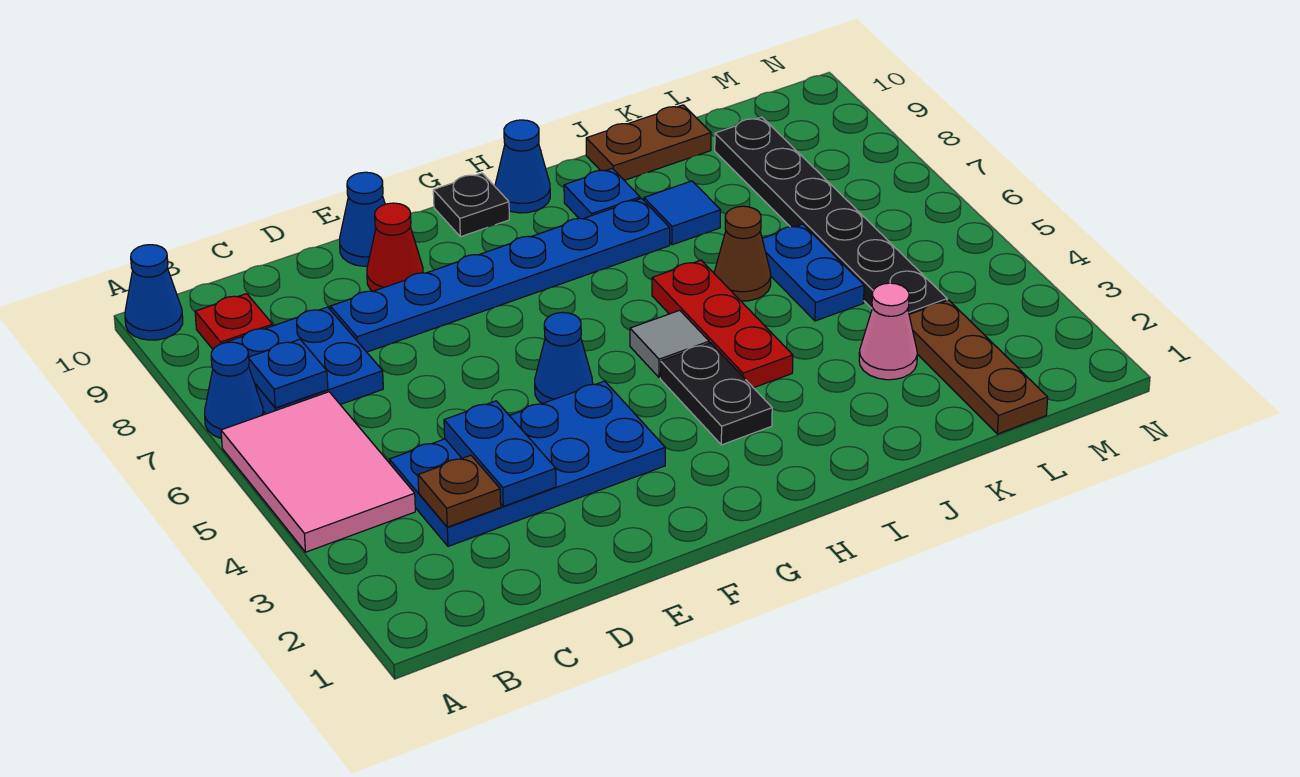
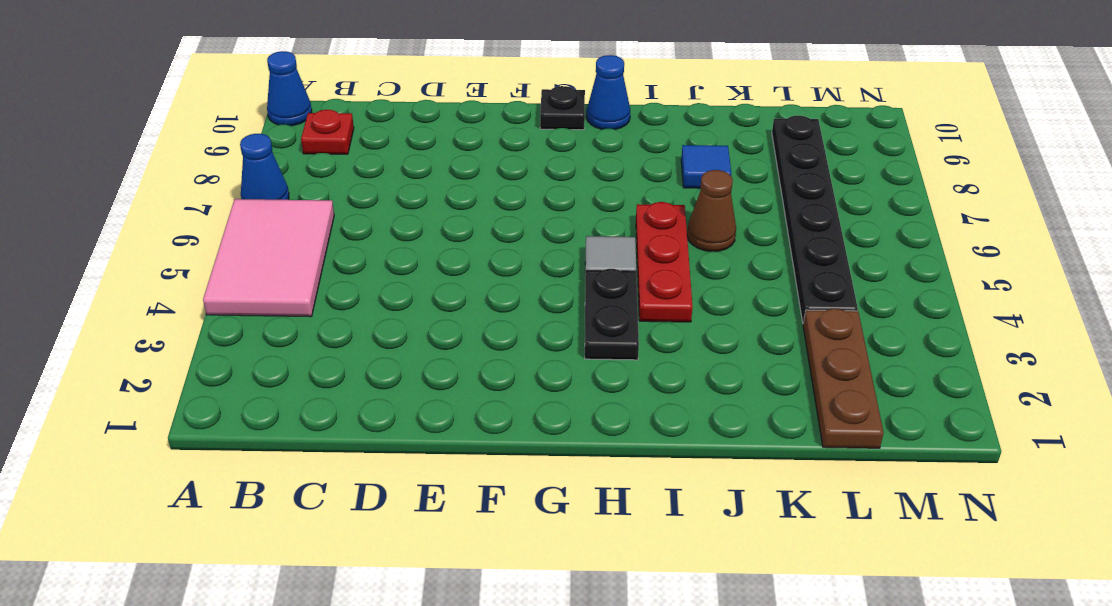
none -> blue 2x2 plate [226,307,383,414]
none -> blue 2x4 plate [389,381,665,546]
none -> blue 1x6 plate [330,198,670,352]

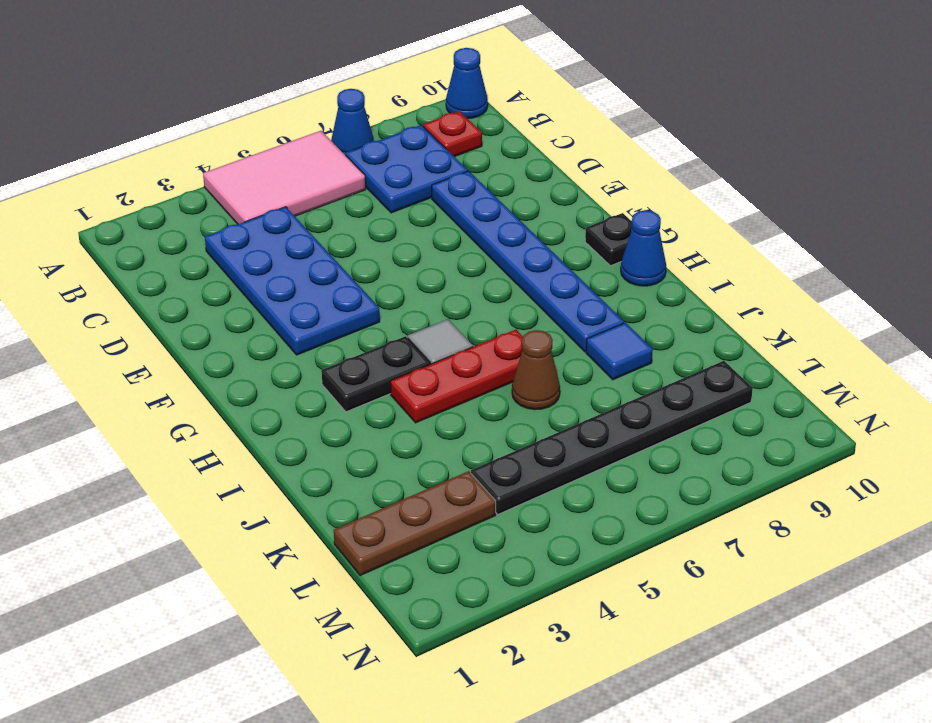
none -> red 1x1 cone [367,203,423,291]
none -> blue 1x1 cone [340,172,385,266]
none -> blue 1x1 cone [535,313,593,404]

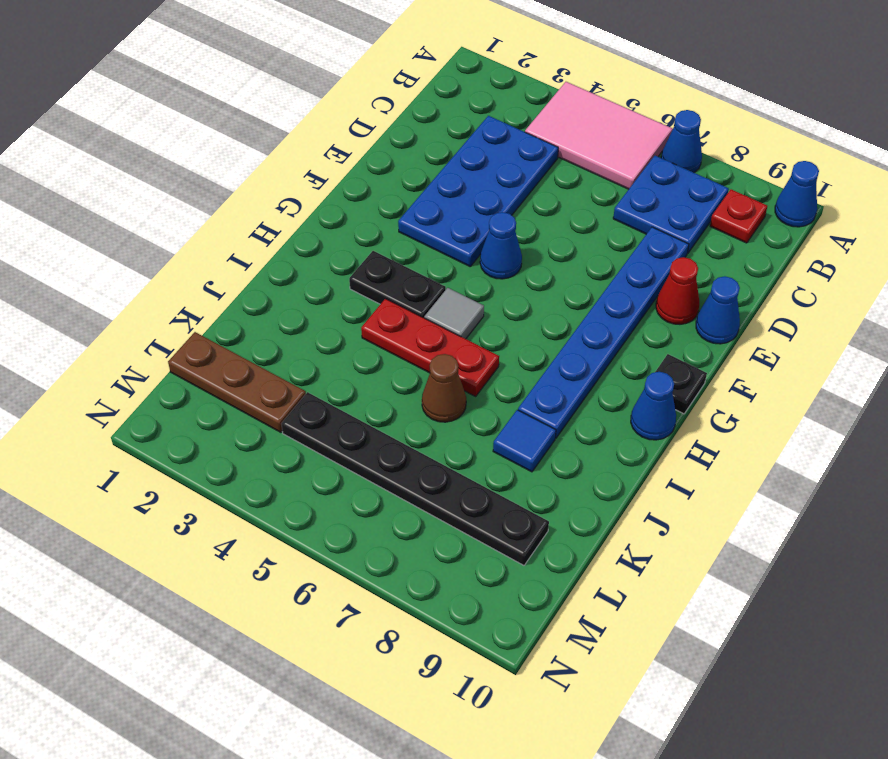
none -> blue 1x1 plate [564,168,640,219]
none -> brown 1x2 plate [586,105,711,180]
none -> pink 1x1 cone [859,283,917,380]

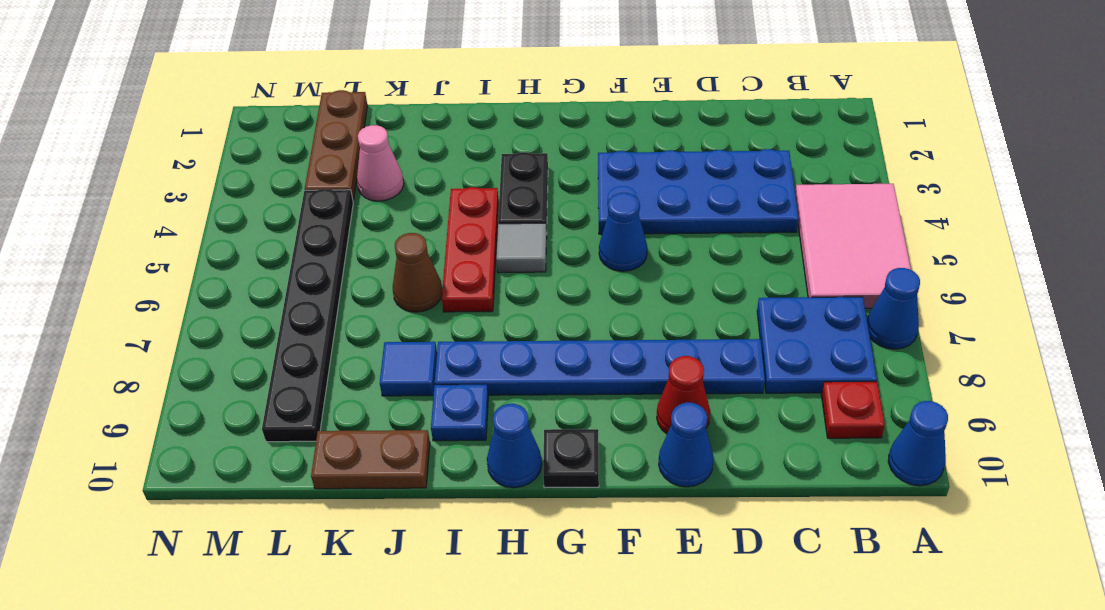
none -> blue 1x2 plate [762,224,864,321]
none -> blue 1x1 plate [249,339,328,408]
none -> brown 1x1 plate [418,455,501,527]

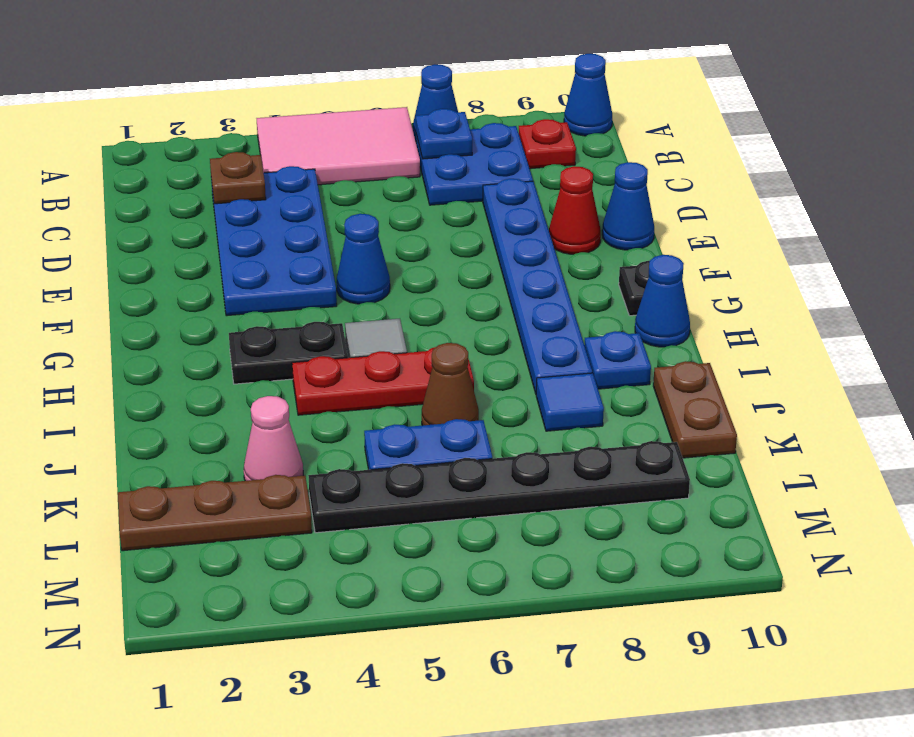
none -> blue 1x2 plate [444,401,556,506]

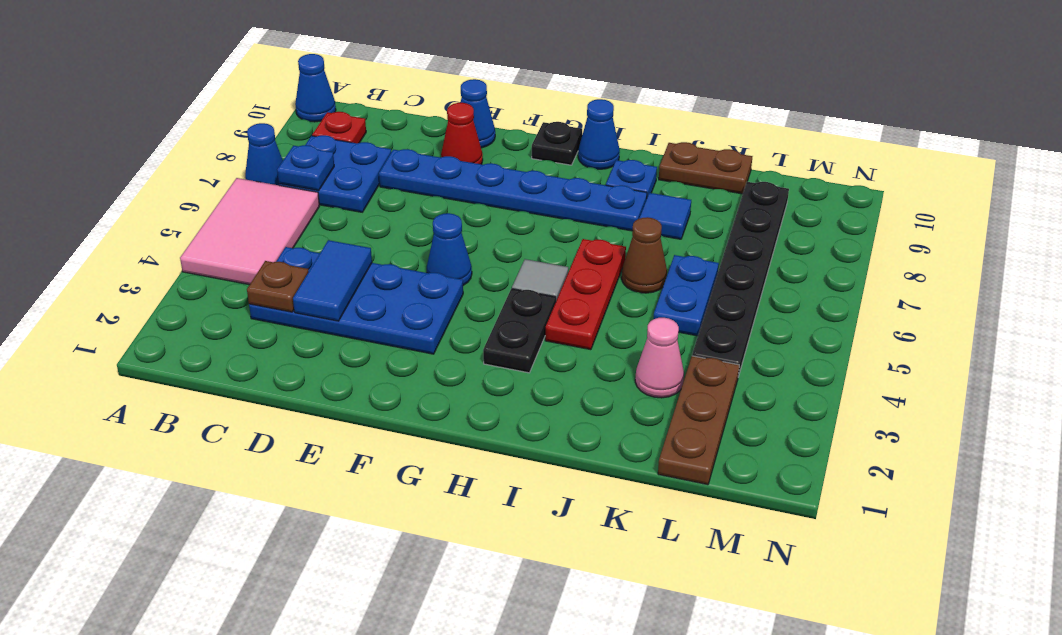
blue 1x2 tile [293,240,372,321] -> blue 1x2 plate [444,401,556,506]

